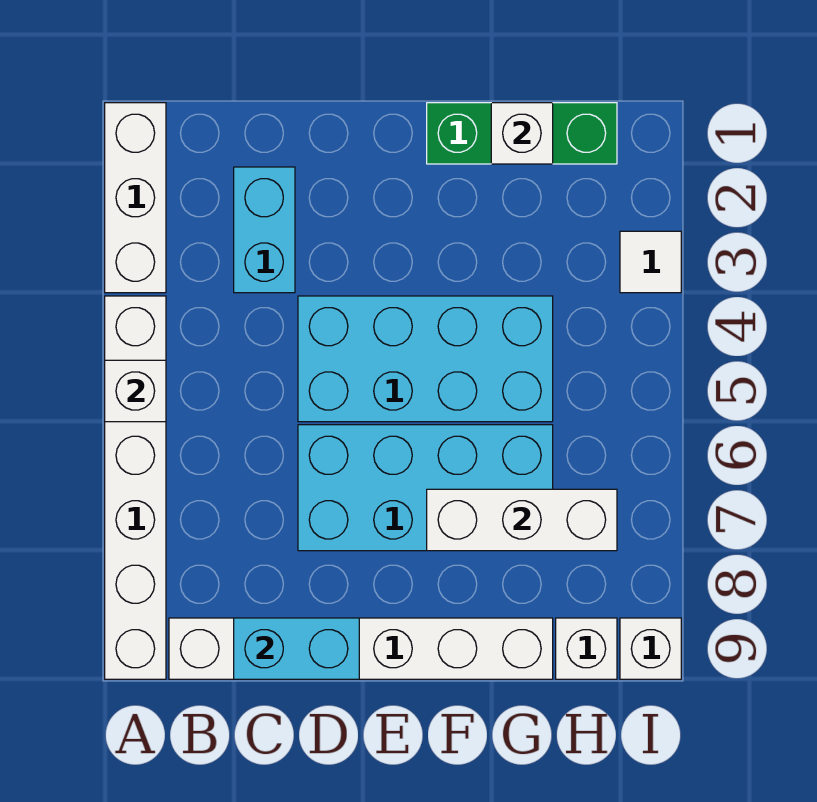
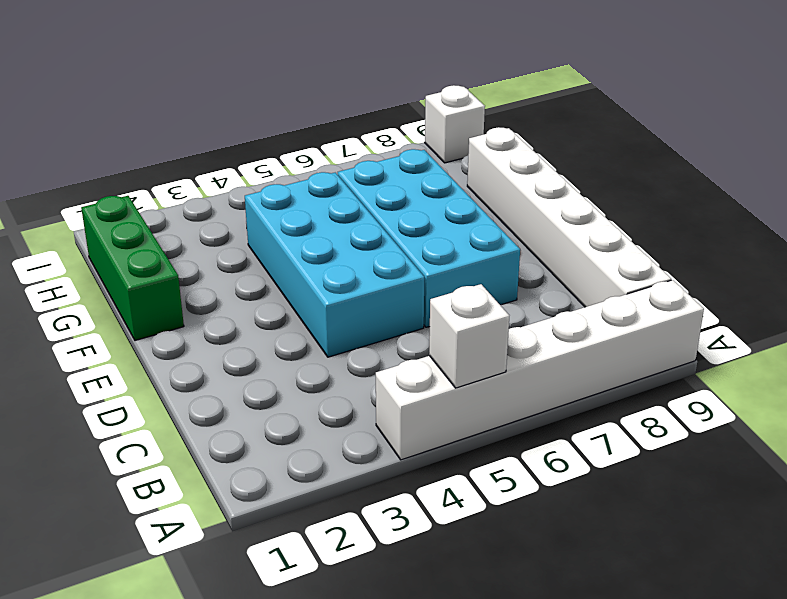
none -> white 1x3 brick [105,103,166,293]
none -> cyan 1x2 brick [234,167,295,293]
none -> white 1x1 brick [556,618,617,679]

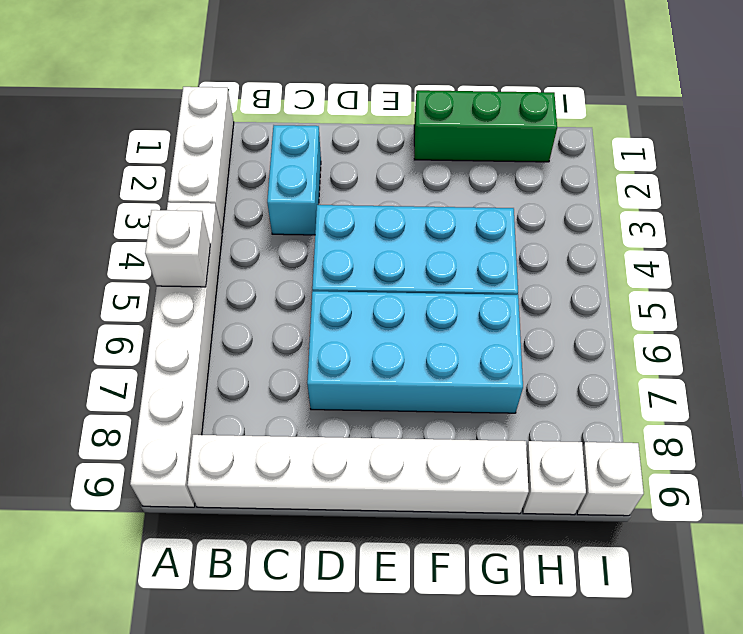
none -> white 1x1 tile [620,231,681,293]
none -> cyan 1x2 brick [234,618,359,679]
none -> white 1x3 brick [427,489,617,551]

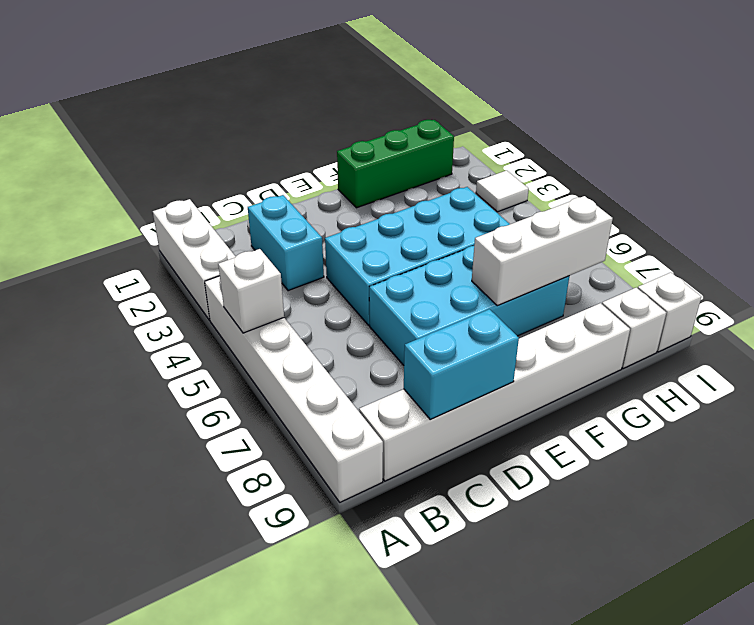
none -> white 1x1 brick [491,103,553,164]

